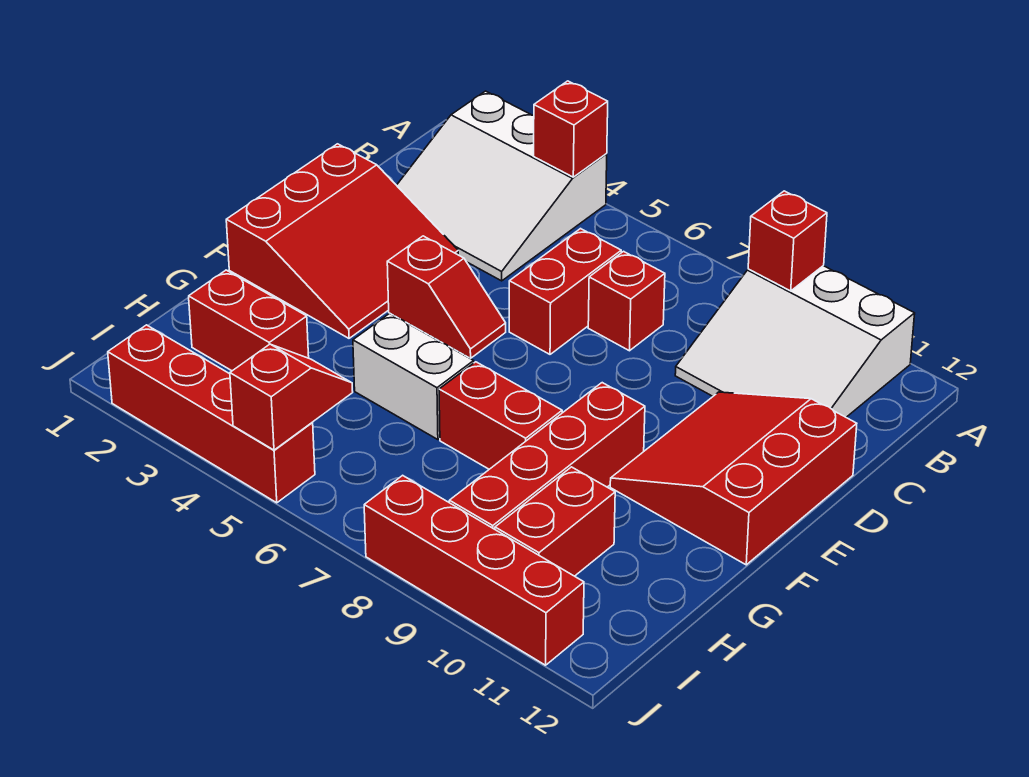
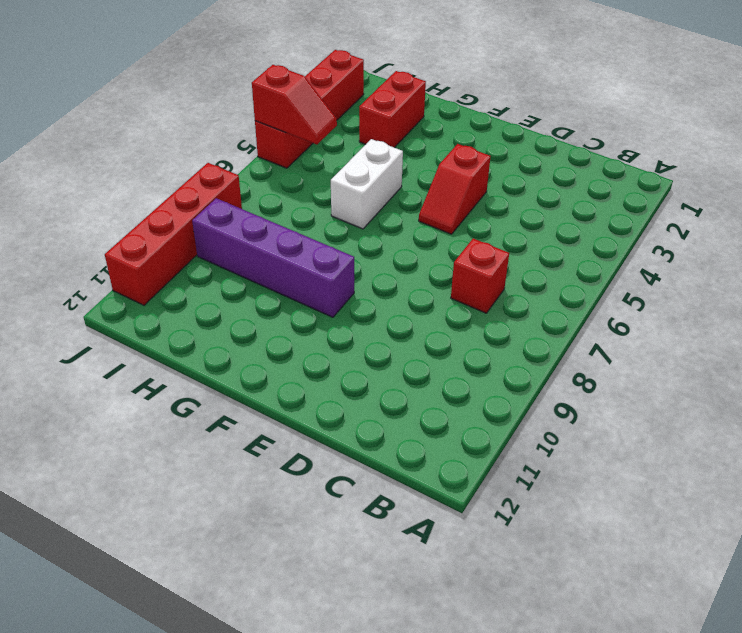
purple 1x4 brick [192,198,354,317] -> red 1x4 brick [449,383,645,529]
none -> white 3x3 slope [397,91,607,281]
none -> white 3x3 slope [675,266,915,417]
none -> red 1x2 brick [509,229,621,354]

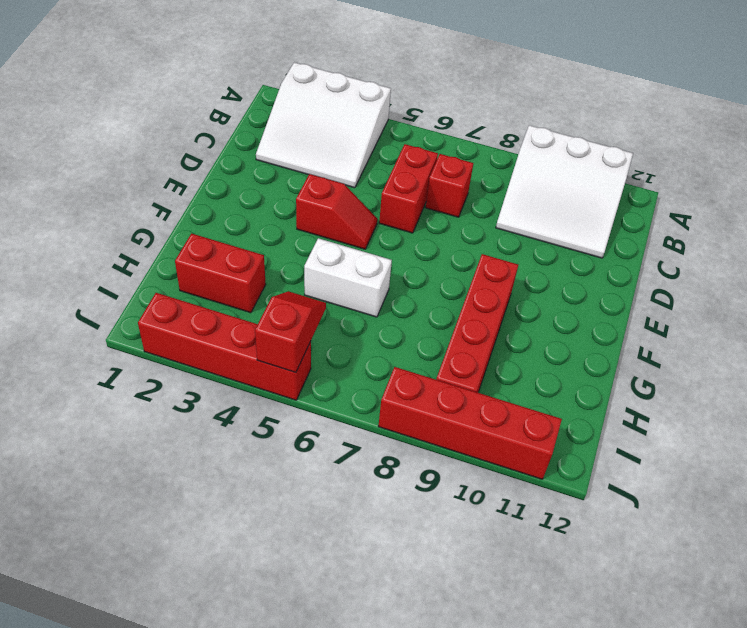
none -> red 3x3 slope [226,144,458,338]
none -> red 3x3 slope [610,392,857,565]
none -> red 1x2 brick [439,362,562,469]

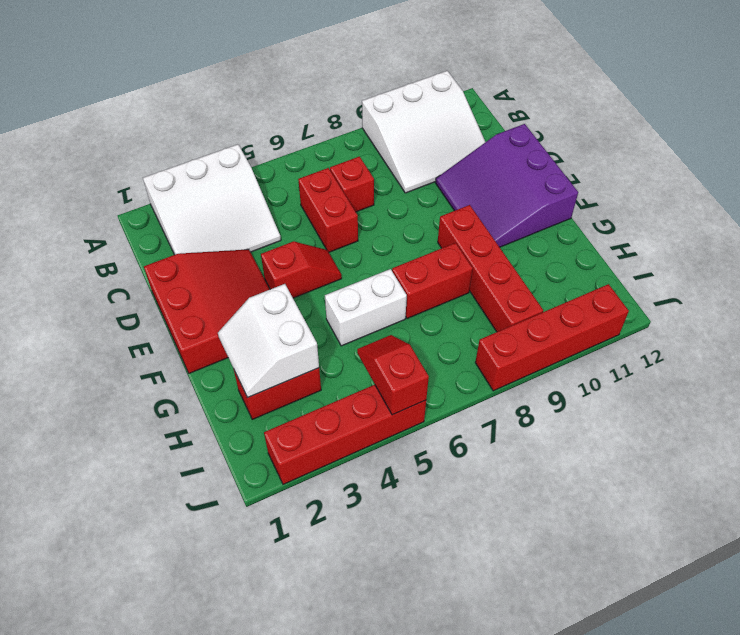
purple 3x3 slope [435,124,578,247] -> red 3x3 slope [610,392,857,565]
white 2x2 slope [218,284,319,398] -> none
none -> red 1x2 brick [495,467,615,576]
none -> red 1x1 brick [534,81,608,177]
none -> red 1x1 brick [748,191,827,291]

